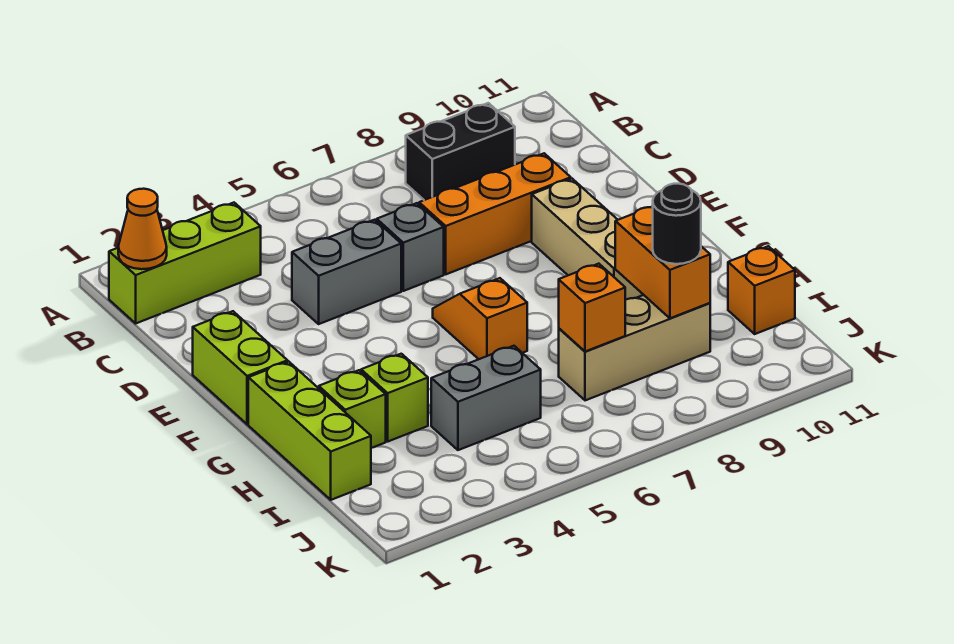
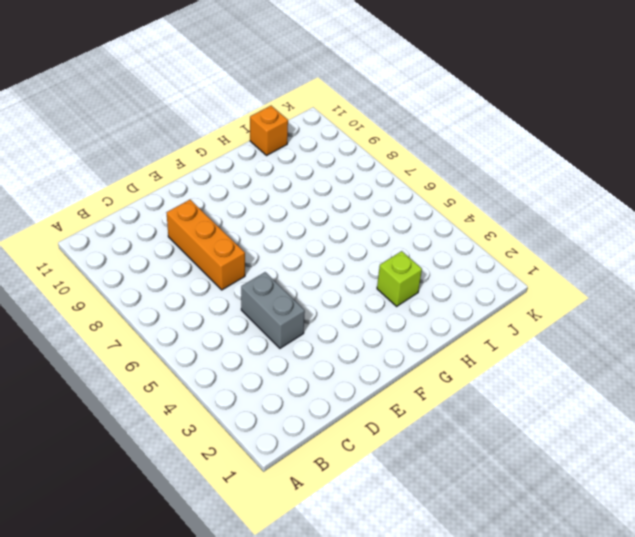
none -> lime 1x3 brick [109,203,261,323]
none -> black 1x2 brick [406,103,515,200]
none -> grey 1x1 brick [377,203,444,291]

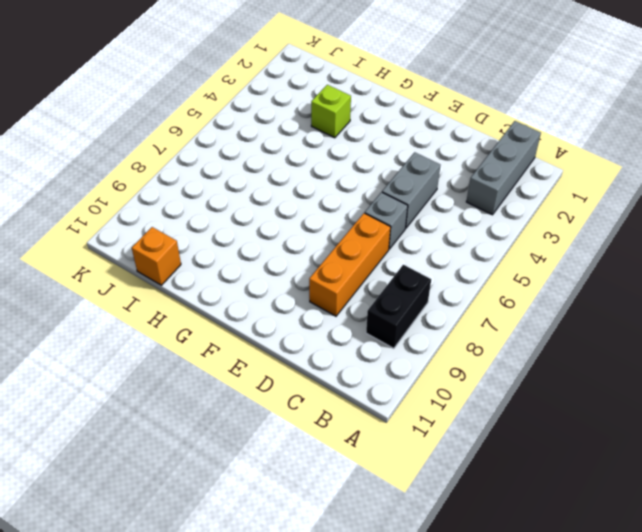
grey 1x3 brick [466,121,541,215] -> lime 1x3 brick [109,203,261,323]
none -> lime 1x2 brick [193,311,288,424]
none -> tan 1x3 brick [532,179,643,300]
none -> orange 1x2 slope [433,278,527,359]

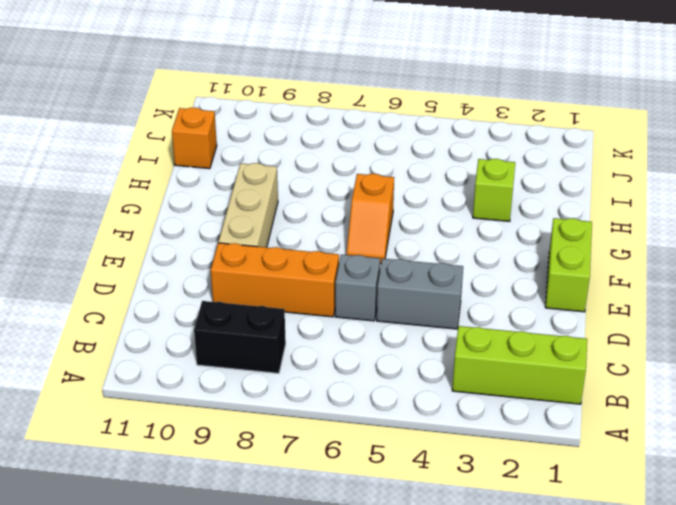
none -> lime 1x3 brick [248,362,371,500]
none -> lime 1x1 brick [319,370,386,448]
none -> grey 1x2 brick [431,346,541,450]

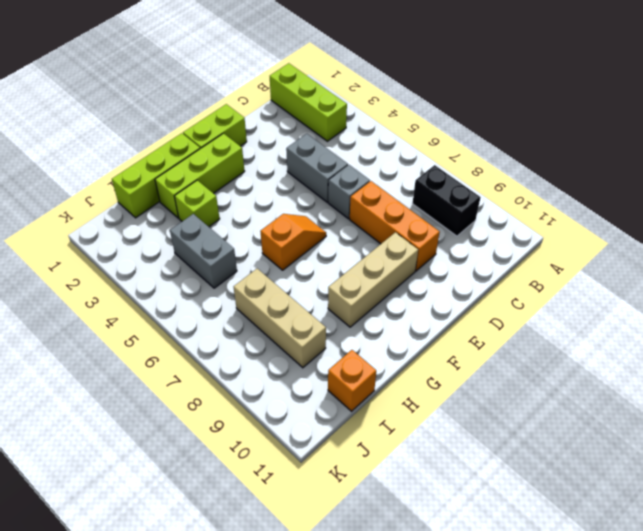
lime 1x3 brick [155,133,245,218] -> lime 1x1 brick [319,370,386,448]
none -> orange 1x1 cone [118,189,167,269]
none -> orange 1x2 brick [615,206,710,318]
none -> orange 1x1 brick [559,264,625,352]

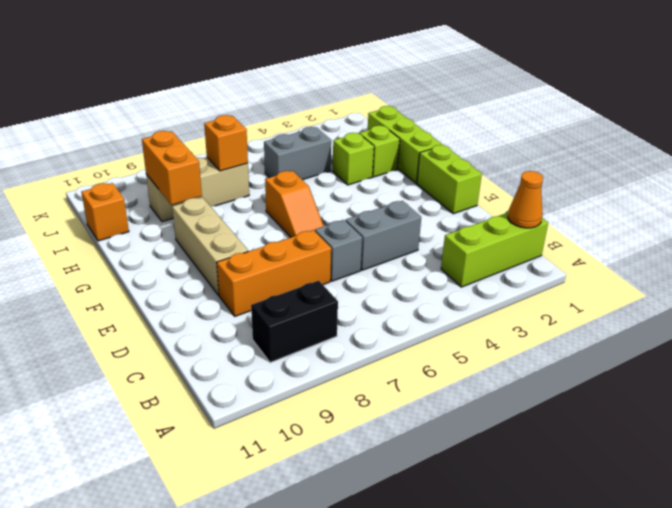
none -> black 1x1 round brick [653,184,701,264]

